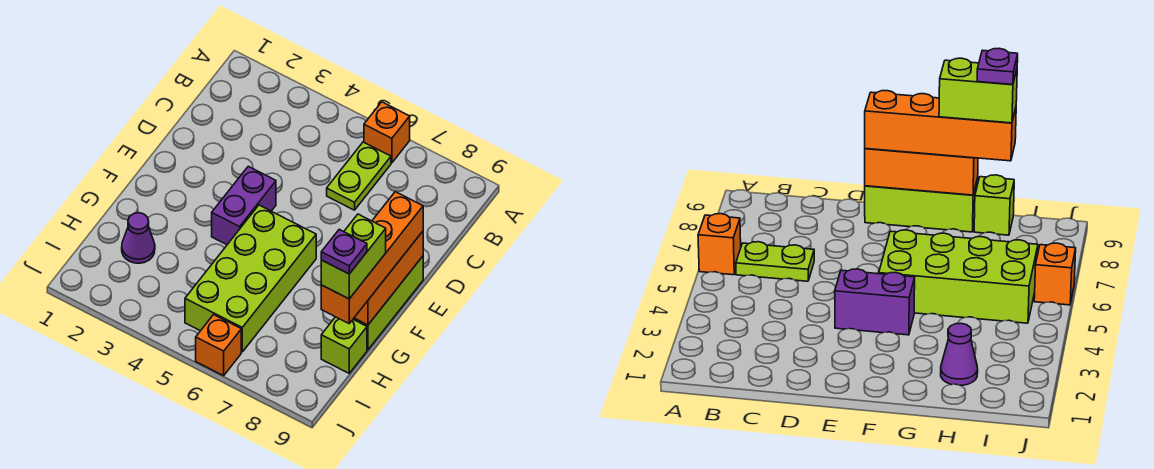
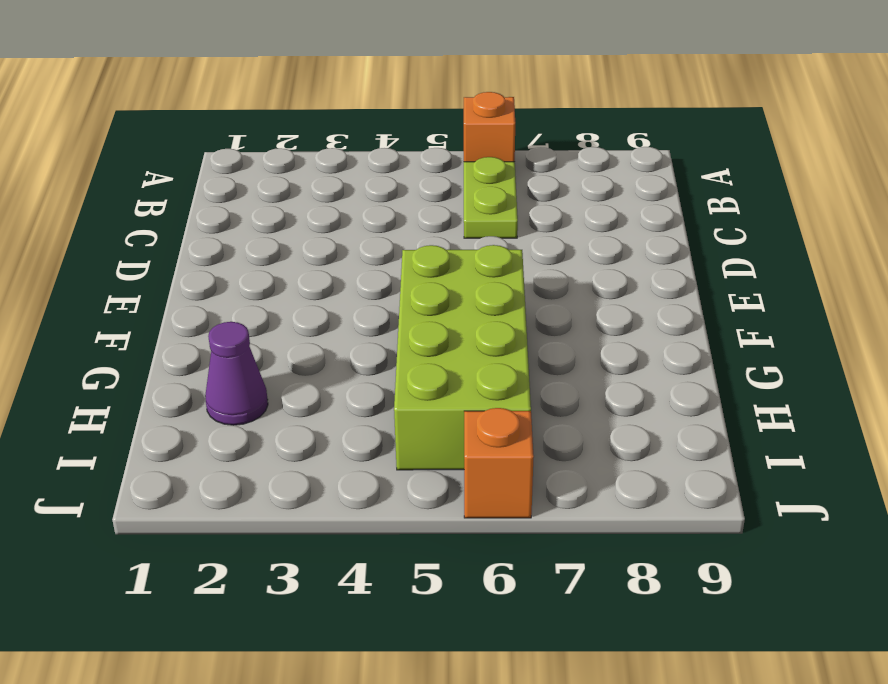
none -> purple 1x2 brick [212,166,276,245]
none -> lime 1x3 brick [353,256,423,350]
none -> lime 1x1 brick [321,317,367,373]

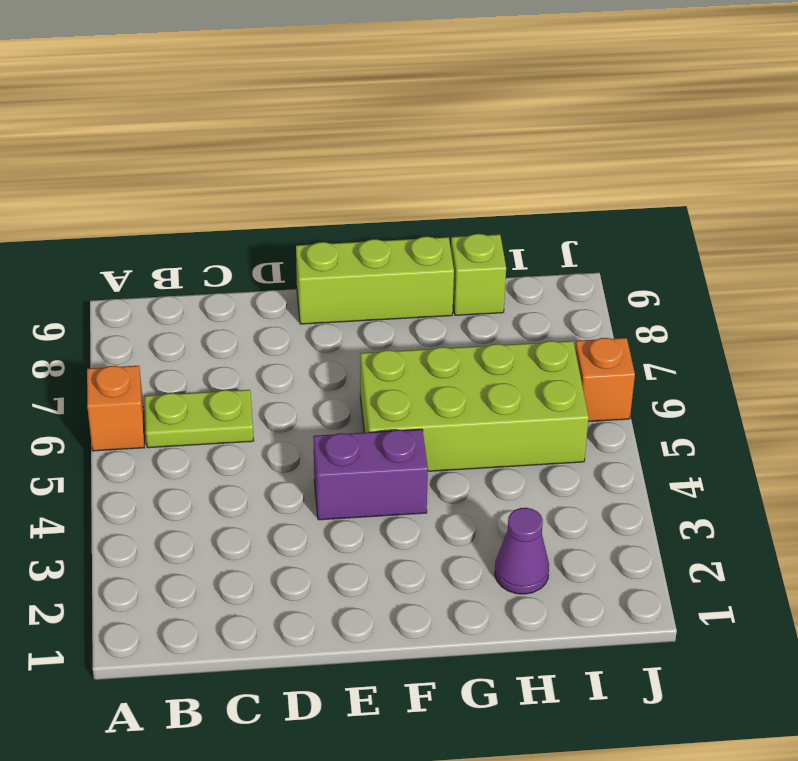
none -> orange 1x3 brick [354,231,423,325]
none -> orange 1x4 brick [321,192,423,323]
none -> lime 1x2 brick [321,214,386,299]

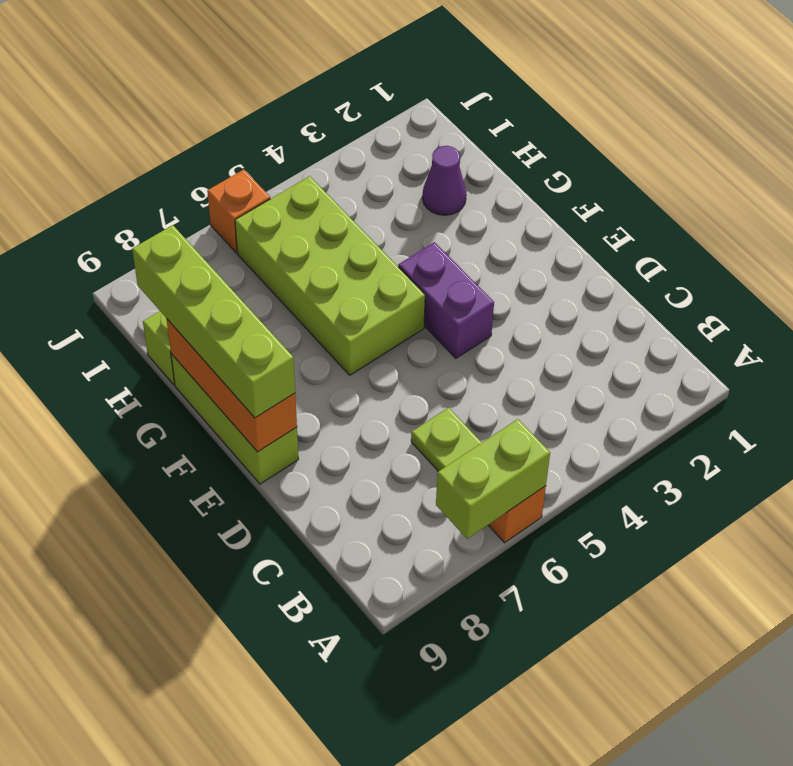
lime 1x2 brick [436,419,550,539] -> lime 1x2 brick turned to [321,214,386,299]
lime 1x4 brick [132,225,295,418] -> orange 1x4 brick [321,192,423,323]
none -> purple 1x1 plate [321,229,367,274]

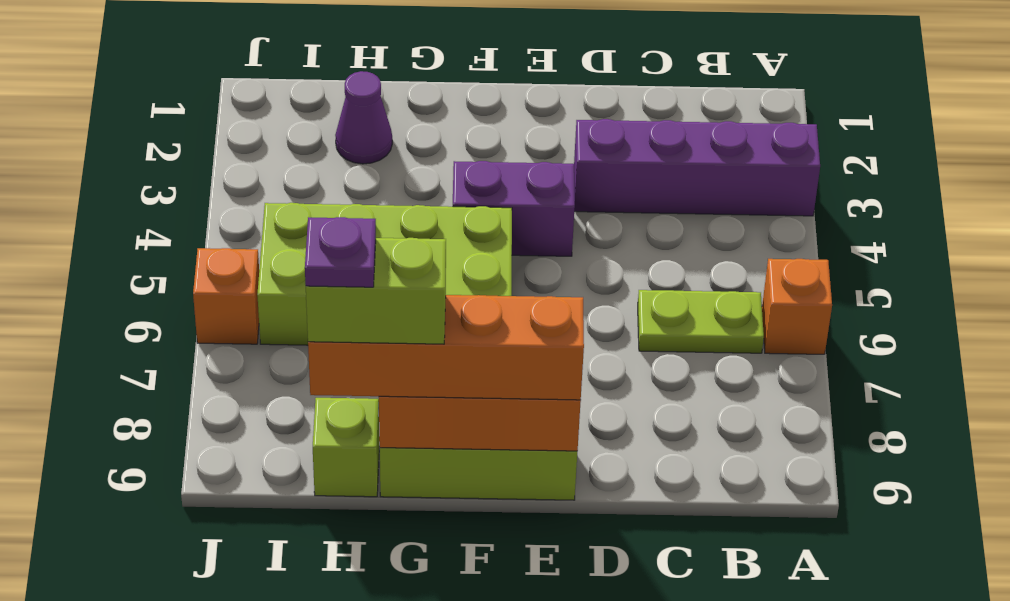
purple 1x4 brick [574,119,820,216] -> none

